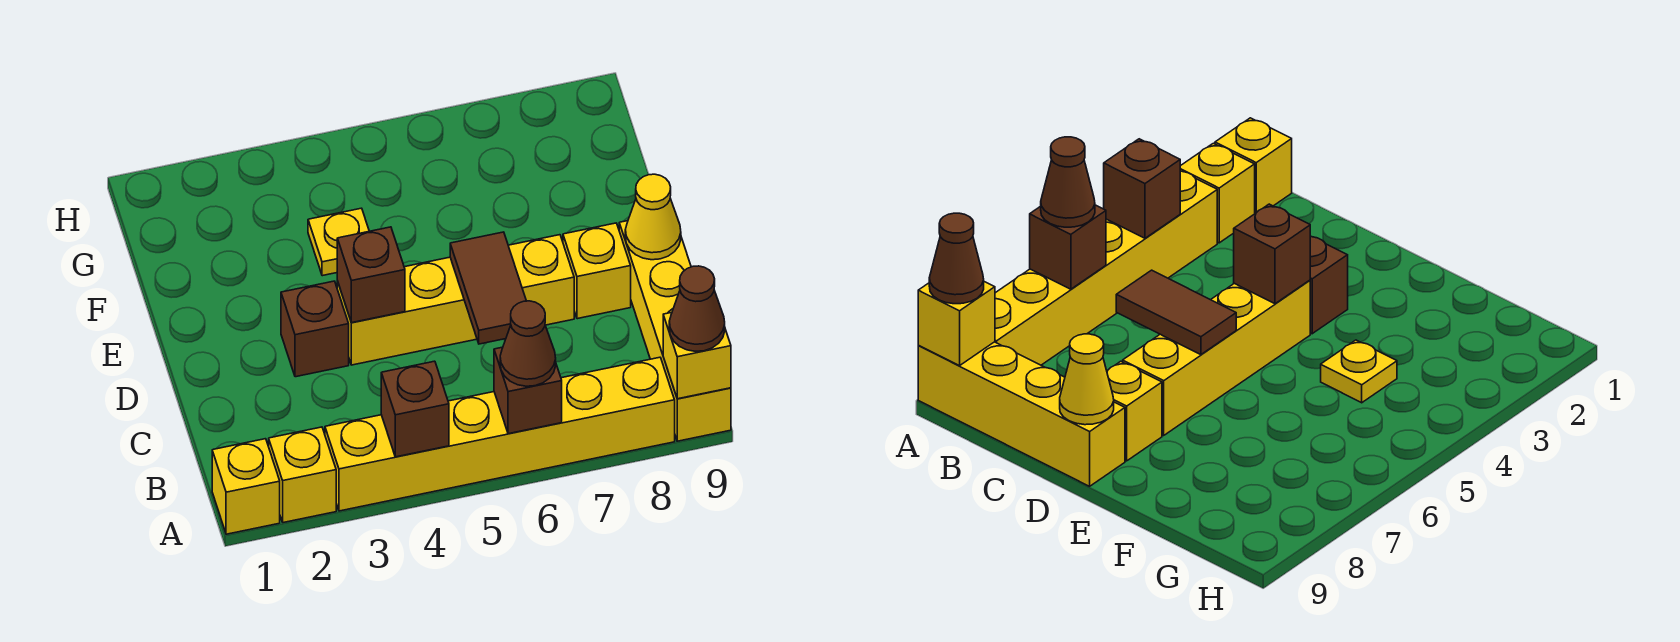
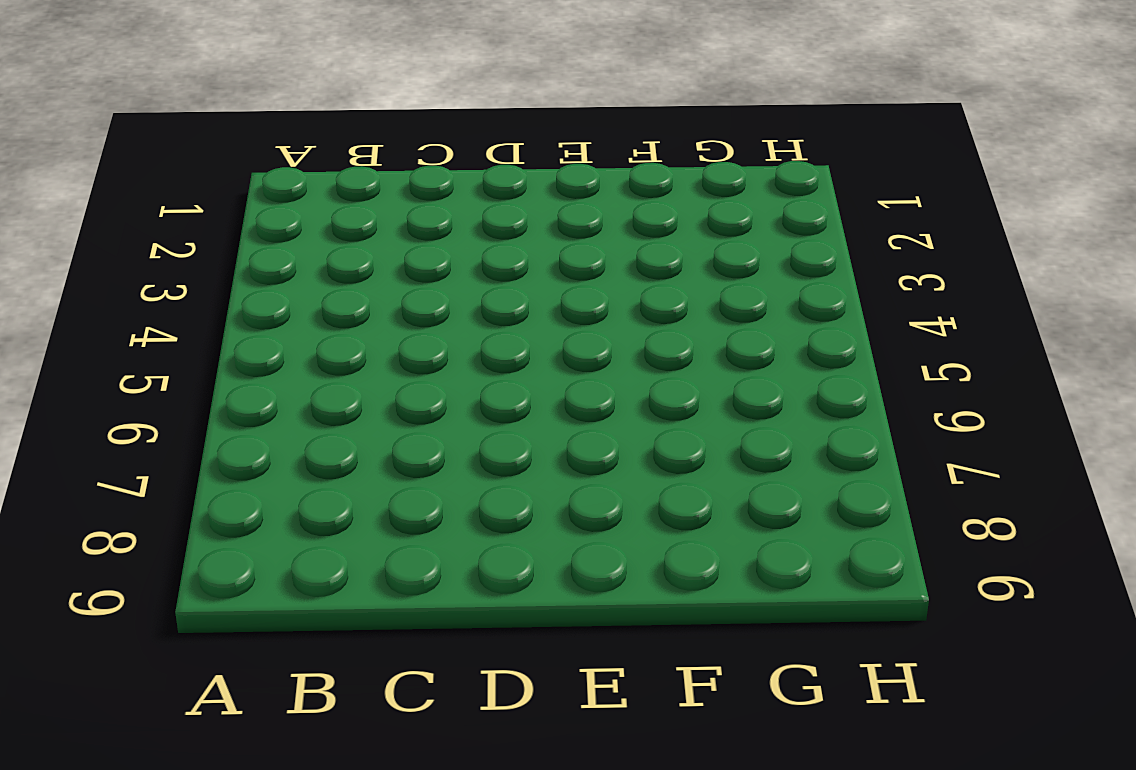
none -> yellow 1x1 brick [212,439,280,534]
none -> yellow 1x1 brick [269,427,336,523]
none -> yellow 1x6 brick [325,357,675,511]

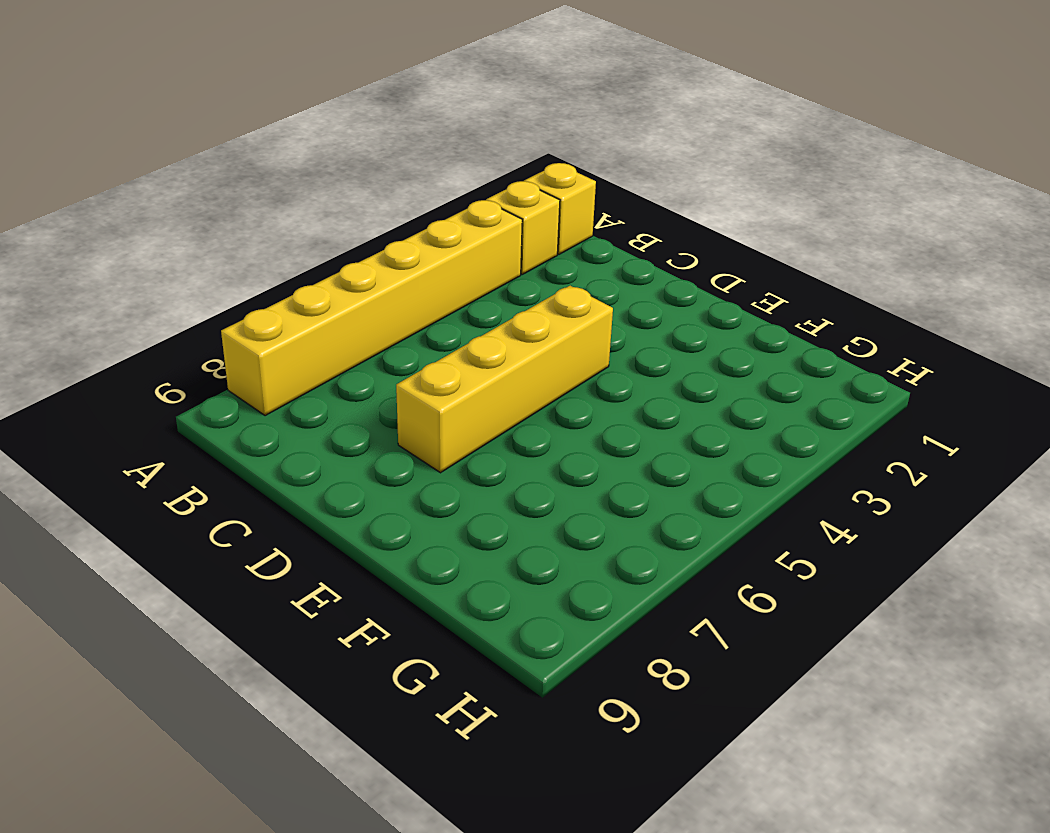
none -> yellow 1x4 brick [619,221,731,441]
none -> brown 1x1 brick [281,281,349,377]
none -> yellow 1x1 brick [563,223,631,319]

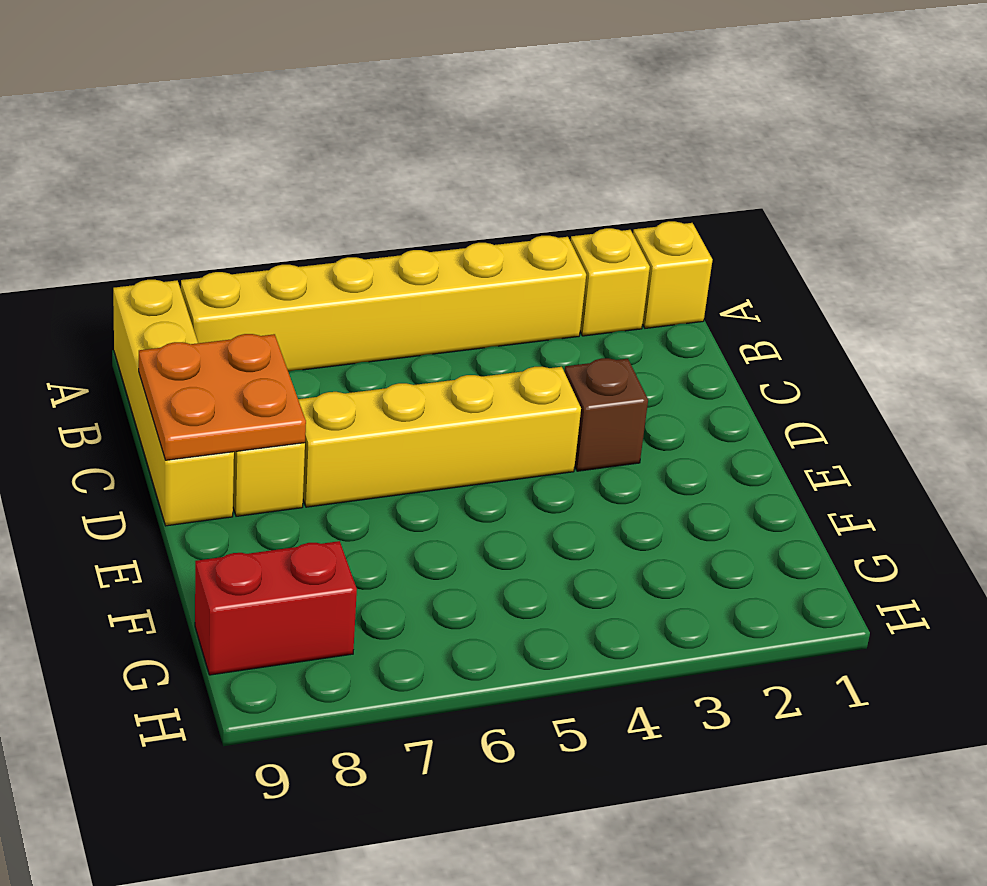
orange 2x2 plate [139,334,306,460] -> yellow 1x1 cone [625,174,681,260]
red 1x2 brick [195,541,357,675] -> none
none -> yellow 1x1 plate [308,208,369,276]
none -> brown 1x1 brick [381,361,449,457]
none -> brown 1x1 brick [494,347,562,434]

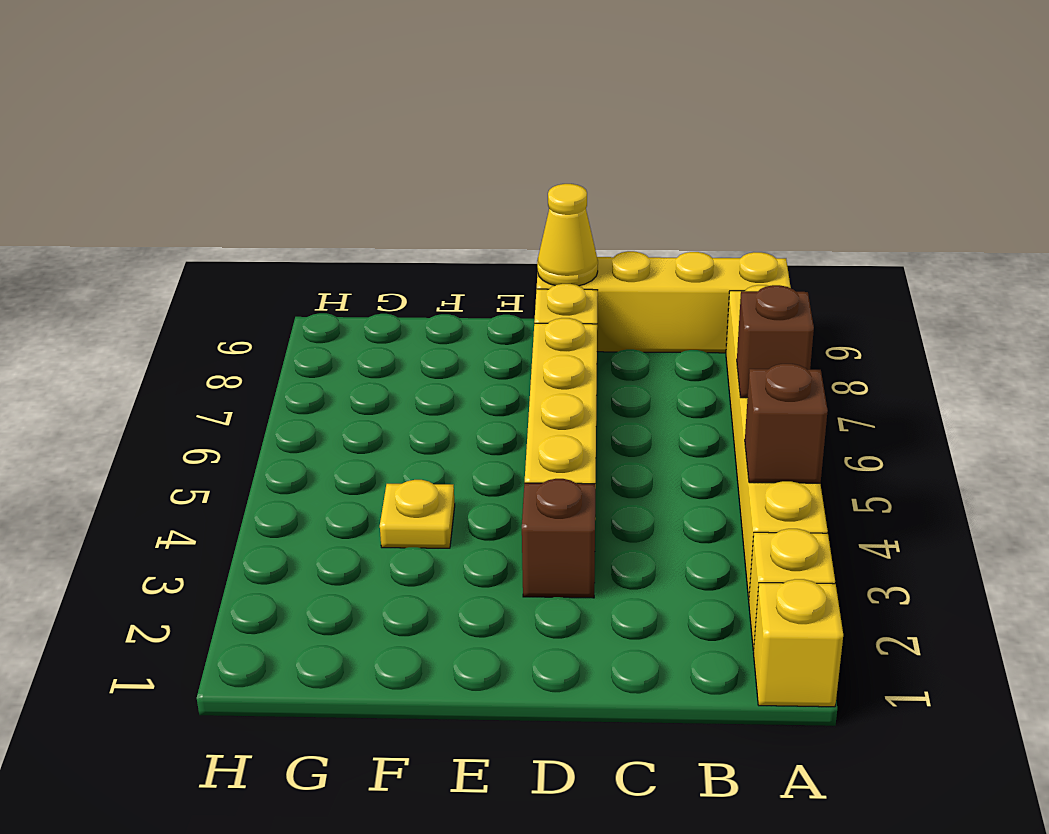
none -> yellow 1x1 brick [663,312,731,399]
none -> brown 1x2 tile [450,232,526,344]
none -> brown 1x1 brick [337,227,405,323]

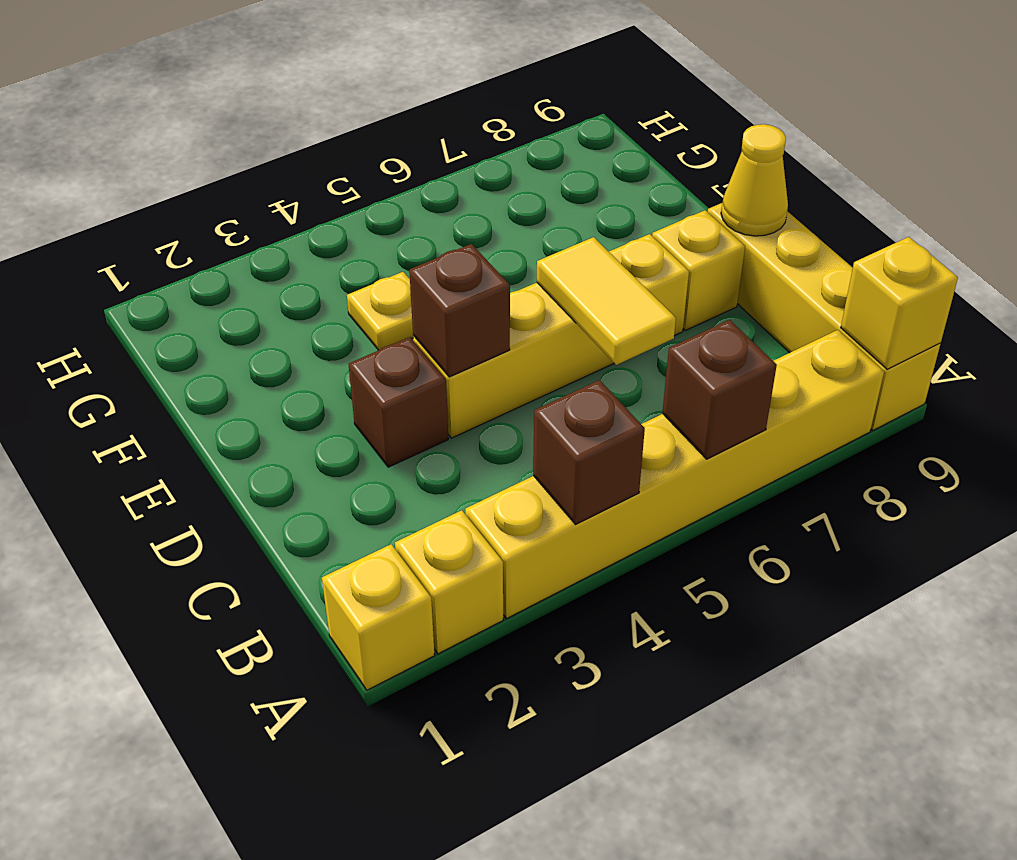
yellow 1x2 tile [537,237,676,365] -> brown 1x2 tile [450,232,526,344]
none -> brown 1x1 cone [500,301,556,386]
none -> brown 1x1 cone [669,266,725,351]

